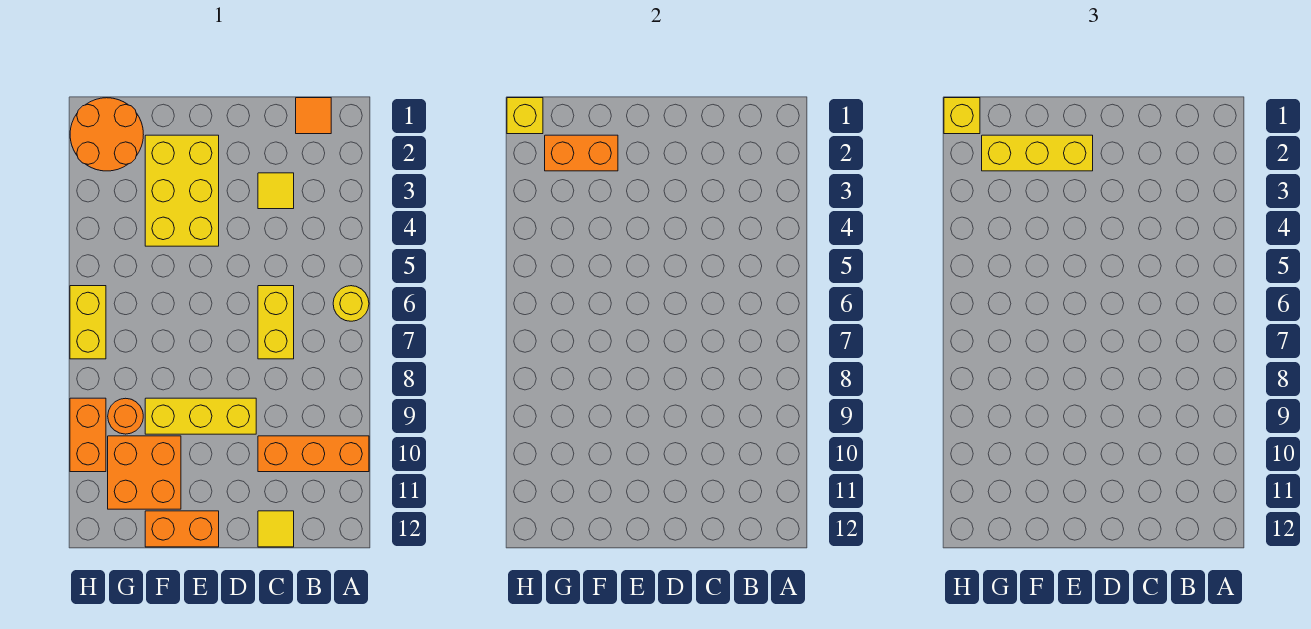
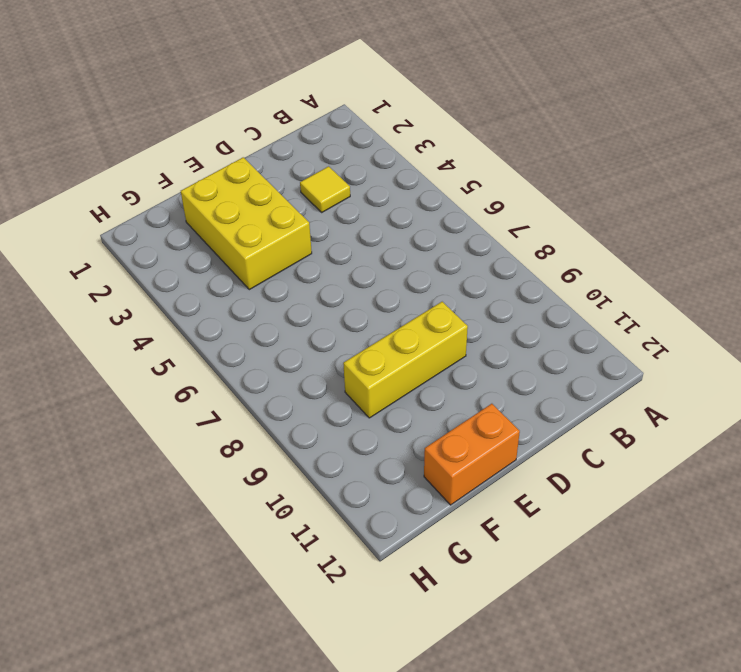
none -> yellow 1x1 round brick [333,286,369,321]
none -> orange 1x3 brick [258,436,369,472]
none -> orange 1x1 tile [296,98,331,134]

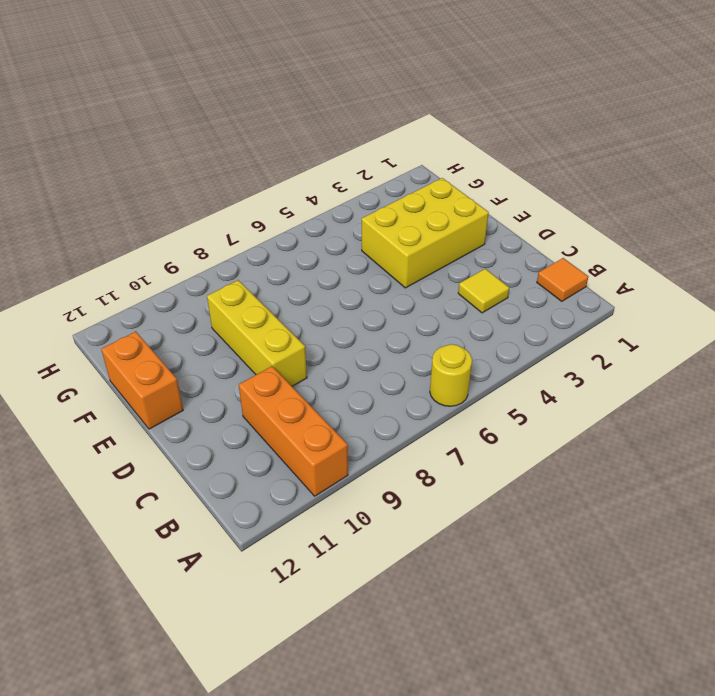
none -> yellow 1x2 brick [258,286,294,359]
none -> yellow 1x1 tile [258,511,294,547]
none -> orange 2x2 brick [108,436,181,509]

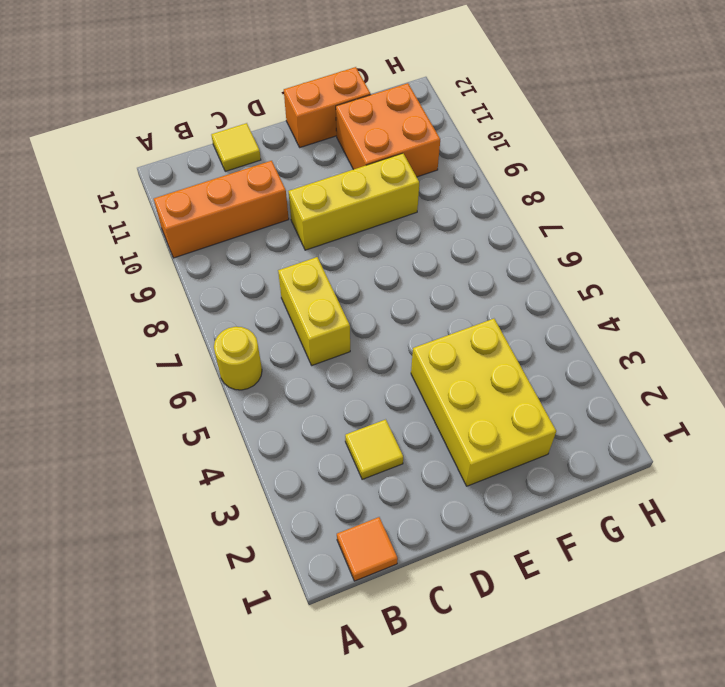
none -> orange 2x2 round brick [70,98,143,171]
none -> orange 1x1 round brick [108,398,143,434]
none -> yellow 1x2 brick [70,286,106,359]

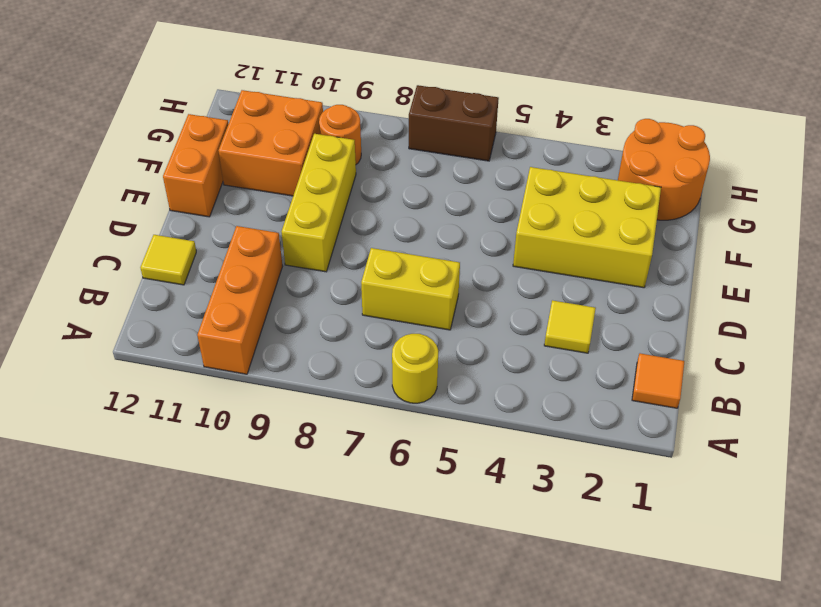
brown 1x2 brick [409,85,499,161] -> yellow 1x2 brick [70,286,106,359]
none -> orange 1x2 brick [70,398,106,472]
none -> orange 1x2 brick [545,135,618,171]
none -> yellow 1x1 brick [507,98,543,134]

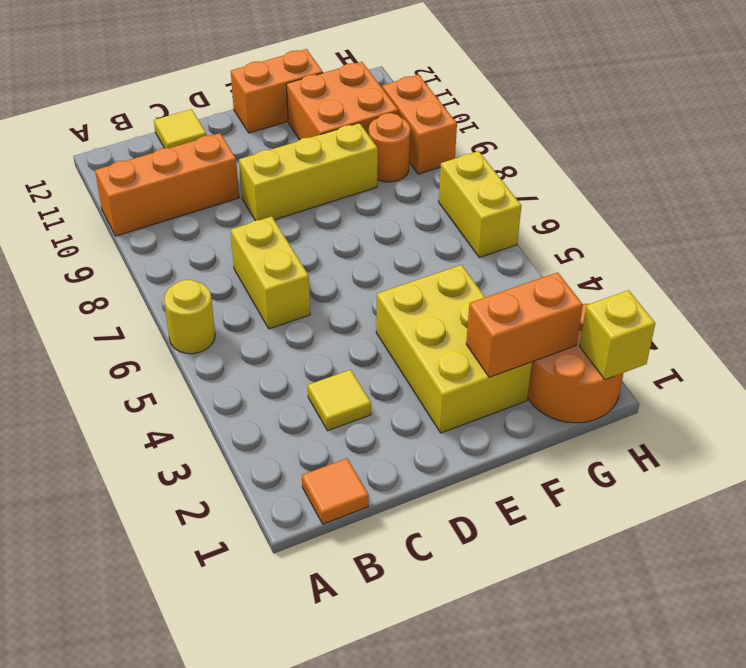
none -> yellow 1x3 brick [982,135,1093,171]
none -> yellow 1x1 brick [944,98,980,134]

